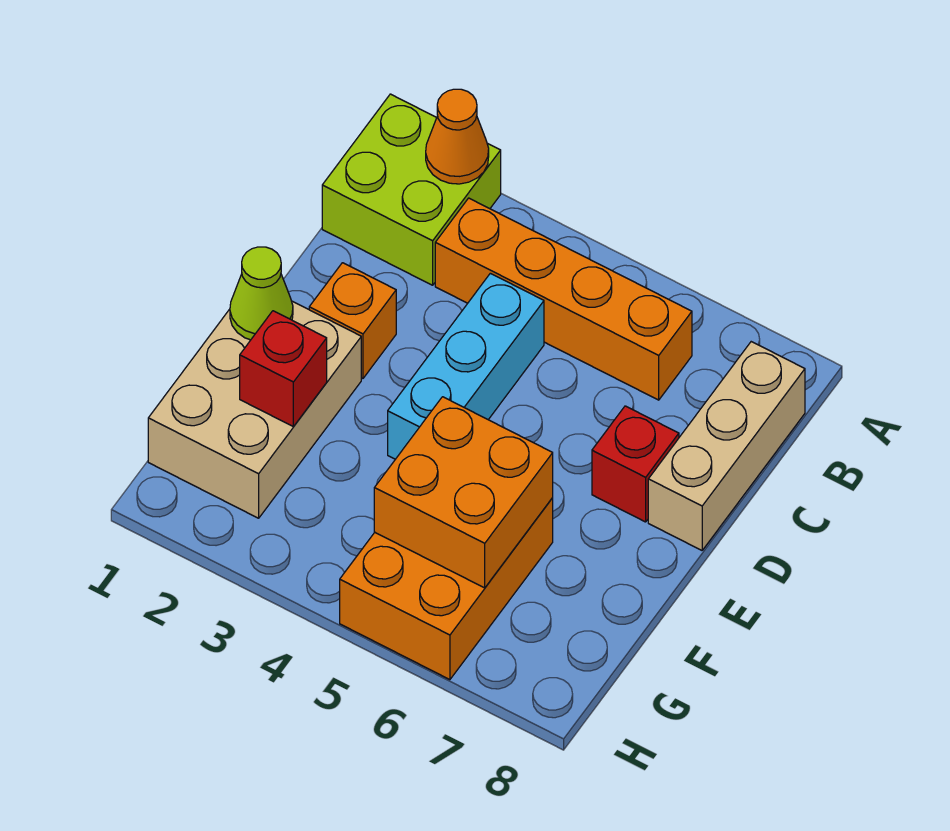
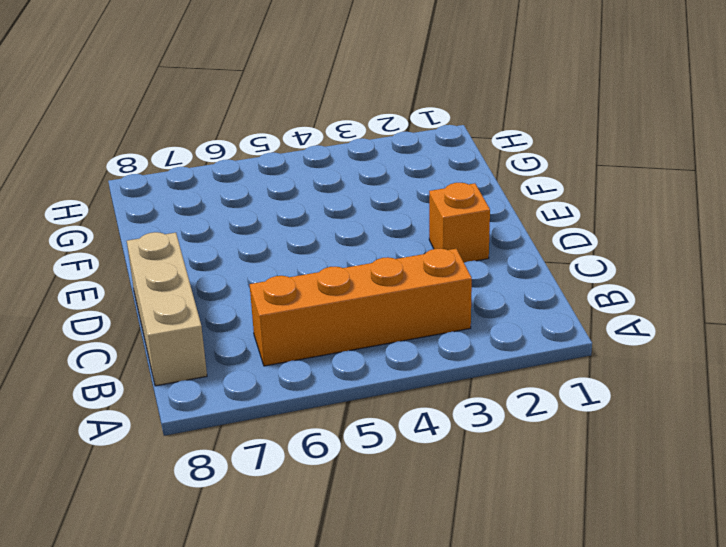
none -> lime 2x2 brick [322,94,501,285]
none -> cyan 1x3 brick [388,273,544,459]
none -> red 1x1 brick [592,406,679,522]

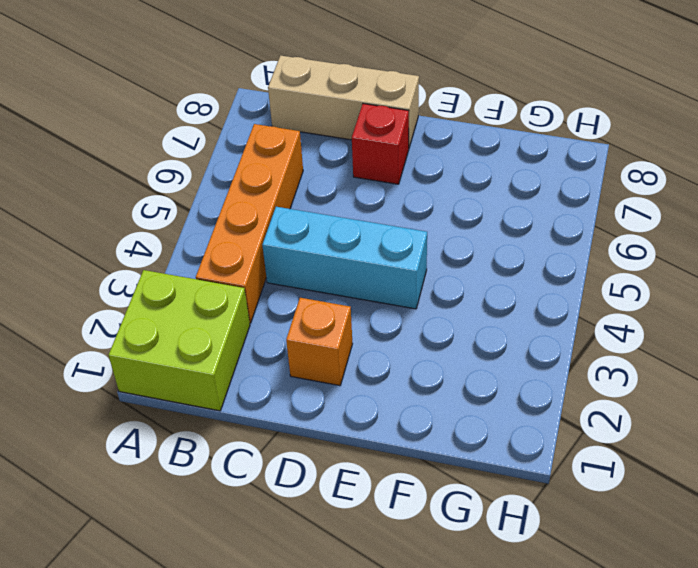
none -> tan 2x3 brick [148,301,361,518]
none -> orange 2x3 brick [340,498,553,680]
none -> orange 1x1 cone [426,89,489,184]

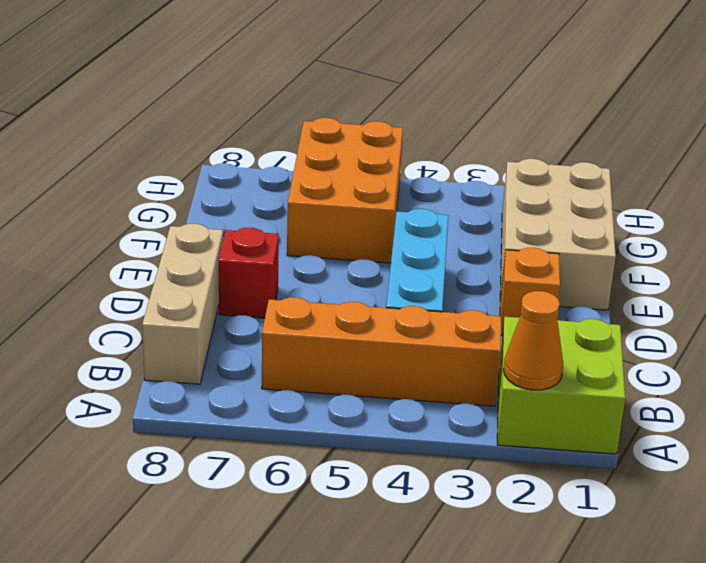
none -> lime 1x1 cone [230,247,293,340]
none -> red 1x1 brick [240,311,327,427]
none -> orange 2x2 brick [374,397,553,588]

